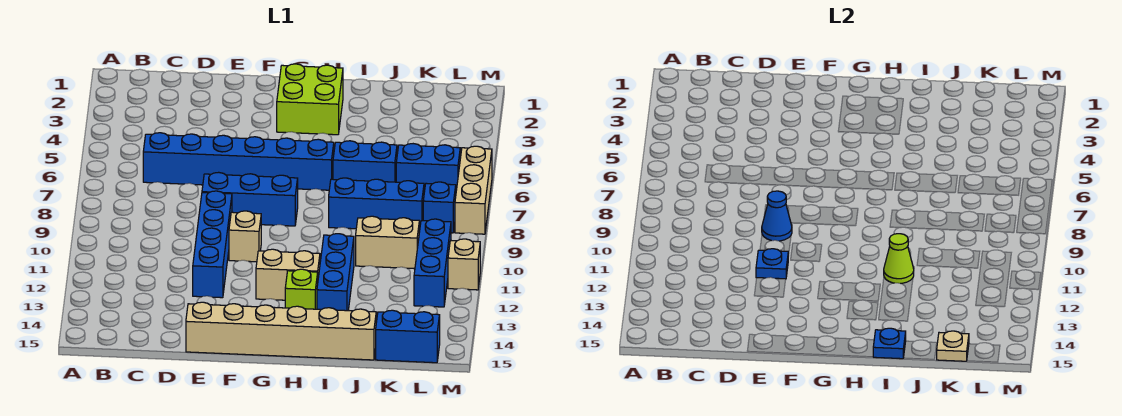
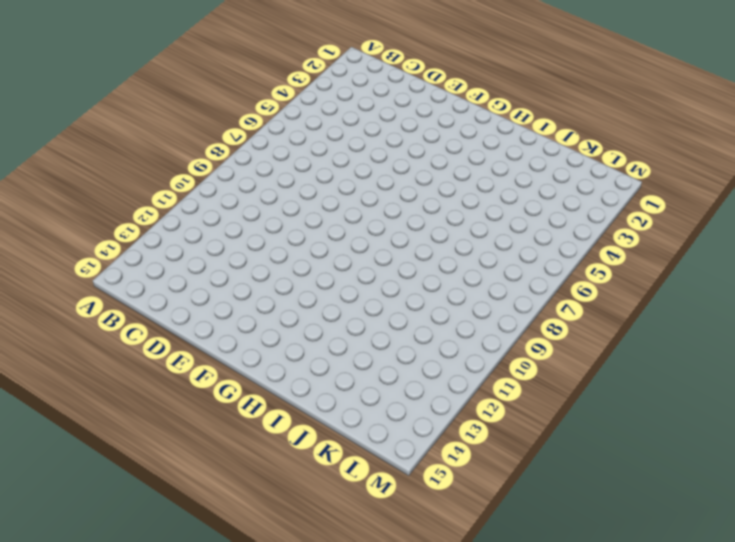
none -> blue 1x6 brick [143,133,334,190]
none -> blue 1x3 brick [202,172,298,226]
none -> blue 1x4 brick [193,191,232,298]

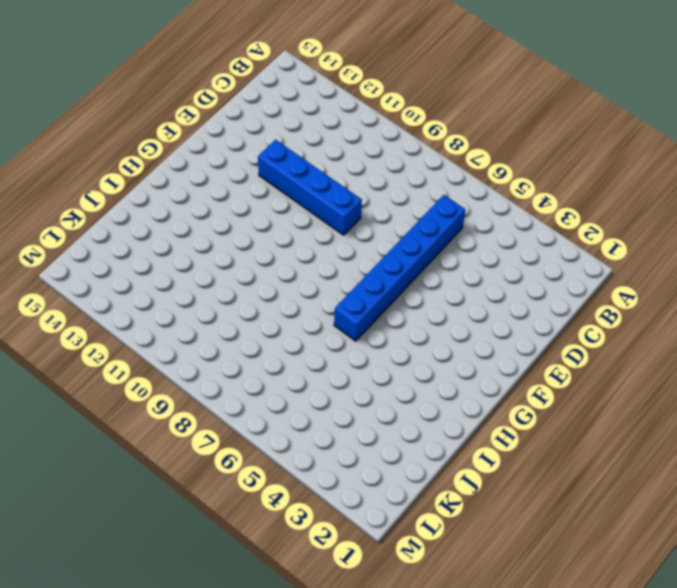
none -> blue 1x3 brick [202,172,298,226]
none -> tan 1x6 brick [186,302,376,360]
none -> tan 1x1 brick [229,211,261,262]

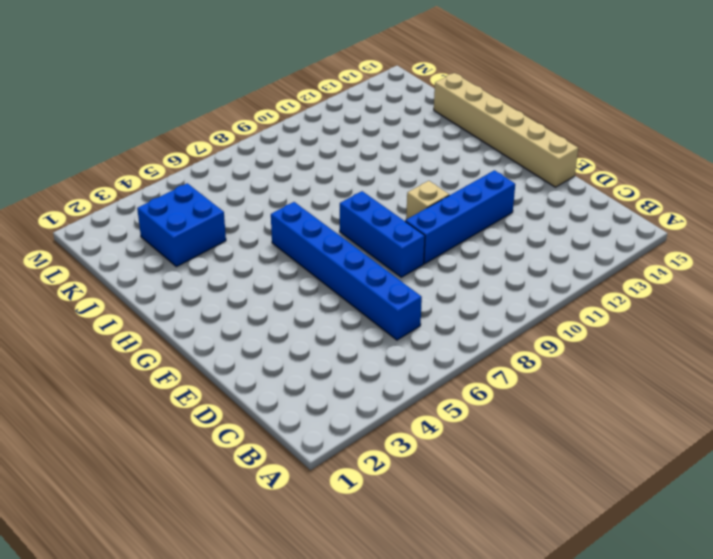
blue 2x2 brick [137,183,226,267] -> none
none -> lime 2x2 brick [277,64,343,135]
none -> tan 1x2 brick [256,249,320,300]
none -> lime 1x1 brick [285,269,318,309]

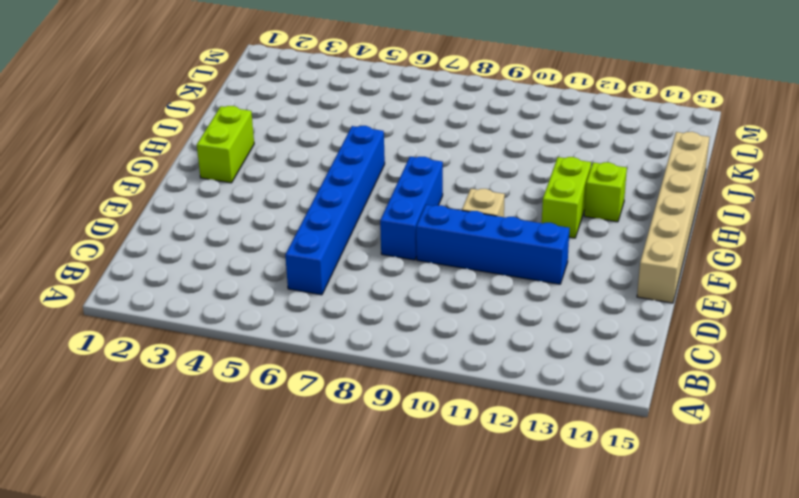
lime 1x2 brick [197,106,254,183] -> lime 2x2 brick [277,64,343,135]
lime 1x2 brick [542,157,591,238] -> tan 1x2 brick [256,249,320,300]
none -> blue 1x2 brick [333,141,397,182]
none -> blue 1x3 brick [329,178,424,231]
none -> blue 1x3 brick [317,234,354,311]

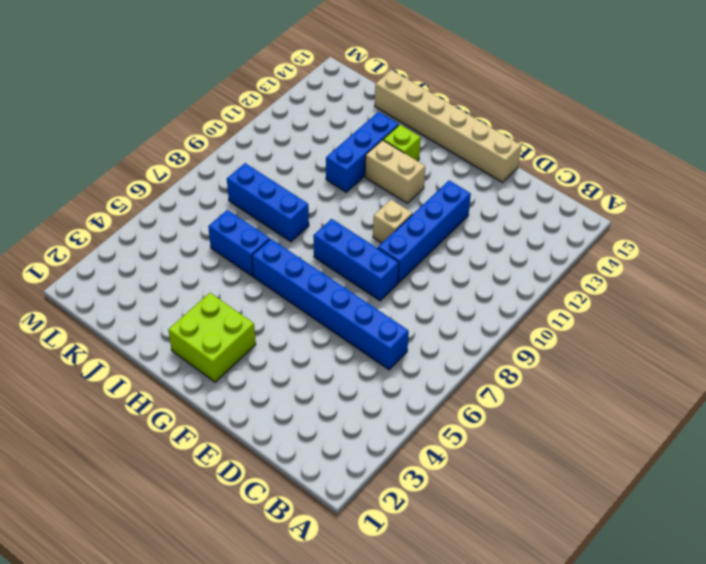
none -> tan 1x2 brick [356,216,419,269]
none -> blue 1x2 brick [396,144,460,192]
none -> blue 1x2 brick [376,310,440,363]

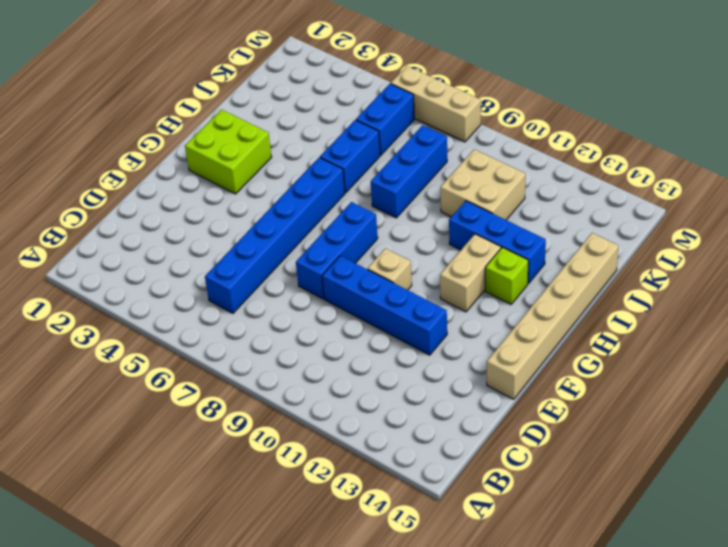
tan 2x2 brick [440,149,526,220] -> tan 1x2 brick [356,216,419,269]
none -> blue 1x2 brick [376,310,440,363]
none -> blue 1x1 brick [423,182,456,233]
none -> blue 1x3 brick [414,219,451,307]

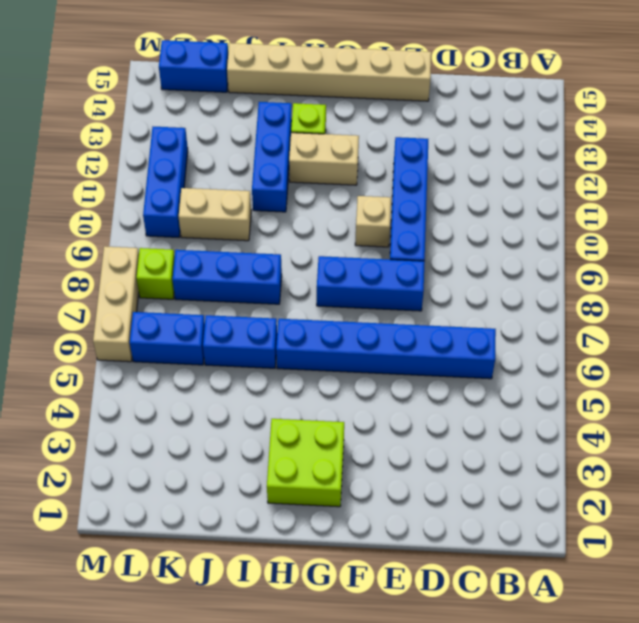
lime 1x1 brick [137,248,175,299] -> blue 1x1 brick [423,182,456,233]
none -> tan 1x1 brick [448,239,480,290]
none -> blue 1x1 cone [762,191,792,241]
none -> blue 1x1 plate [756,249,788,279]

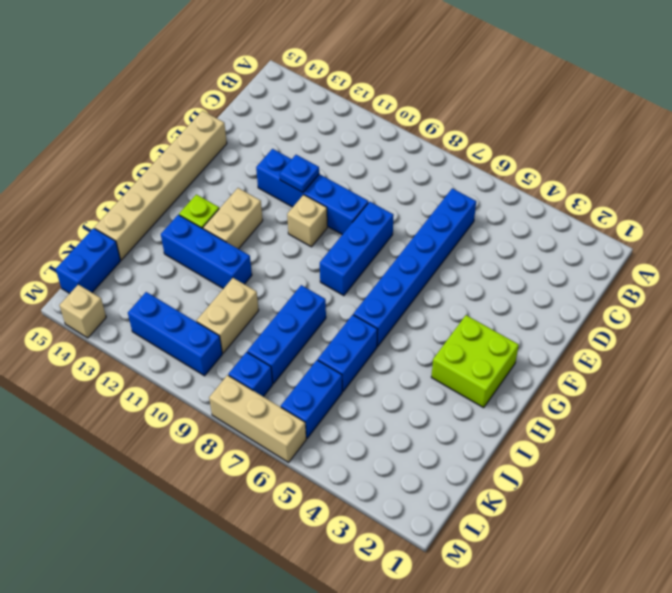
tan 1x1 brick [60,284,106,338] -> tan 1x1 brick moved to [448,239,480,290]
none -> blue 1x1 cone [762,191,792,241]
none -> lime 1x1 cone [884,234,914,283]
none -> blue 1x1 plate [873,328,906,359]

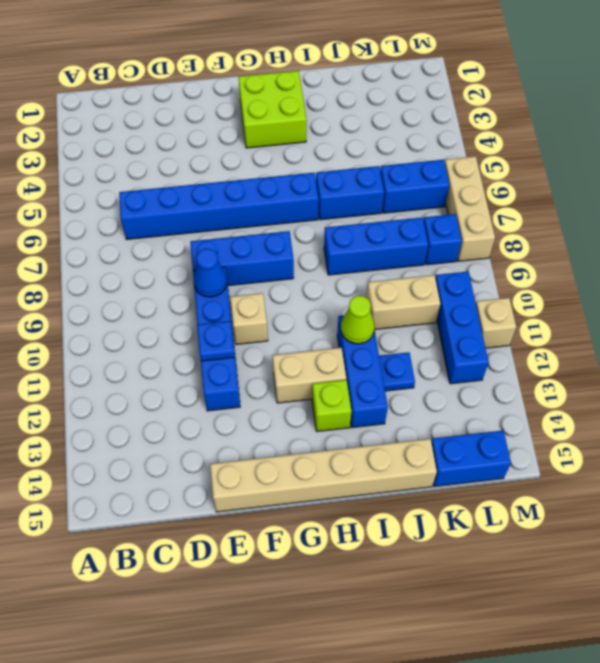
blue 1x1 plate [379,352,415,391] -> blue 1x1 plate moved to [873,328,906,359]
none -> tan 1x1 plate [937,331,969,361]

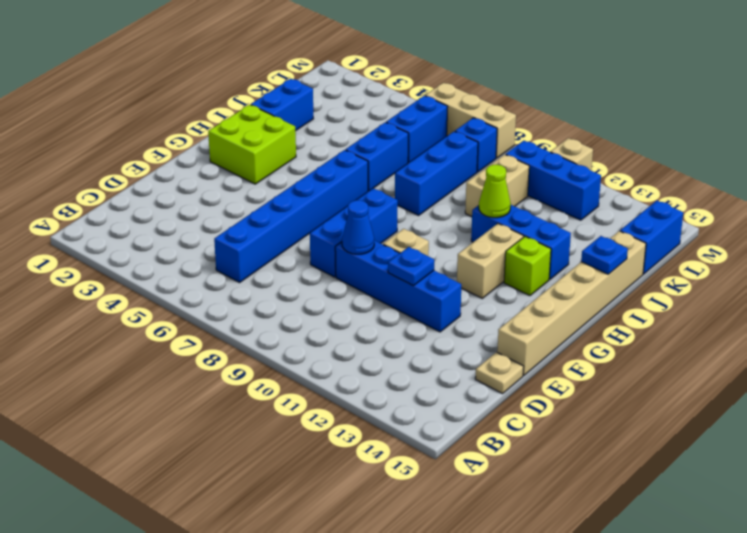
tan 1x1 plate [475,352,524,394] -> tan 1x1 plate moved to [937,331,969,361]
blue 1x2 brick [251,79,313,131] -> none

